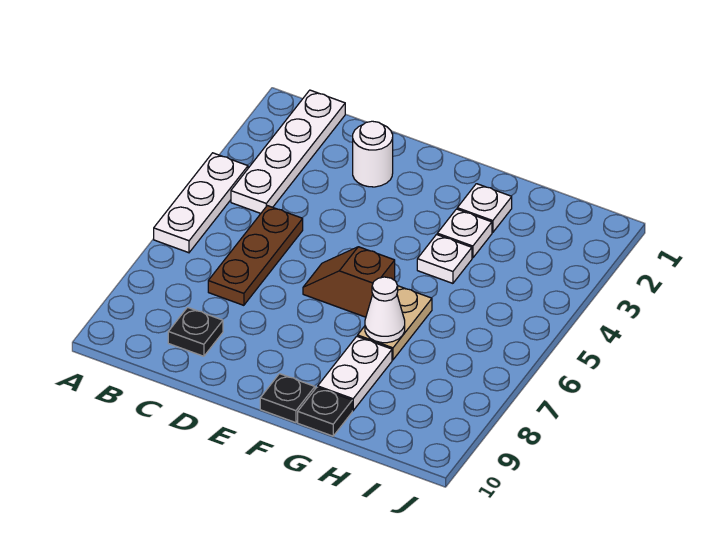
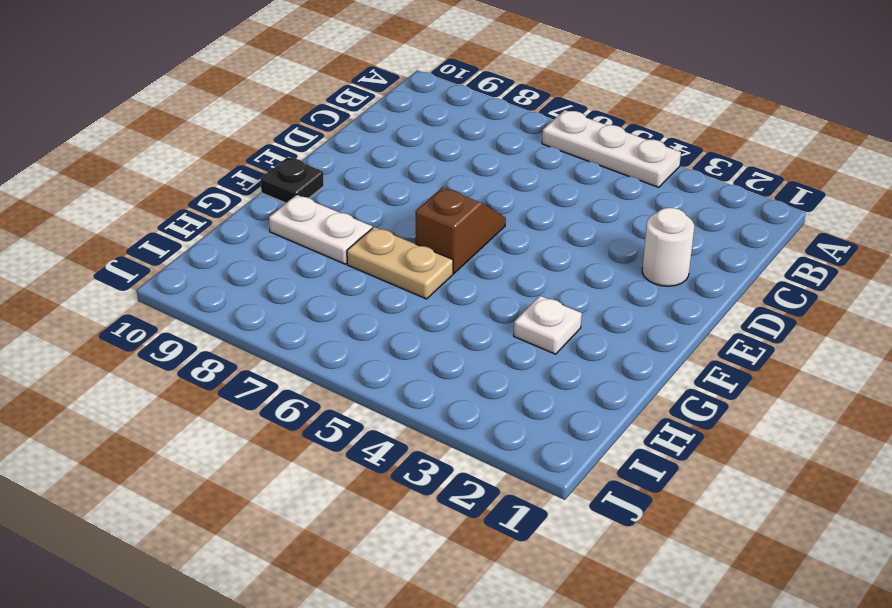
none -> white 1x4 plate [231,90,345,213]
none -> brown 1x3 plate [208,206,303,305]
none -> black 1x1 plate [168,307,223,356]

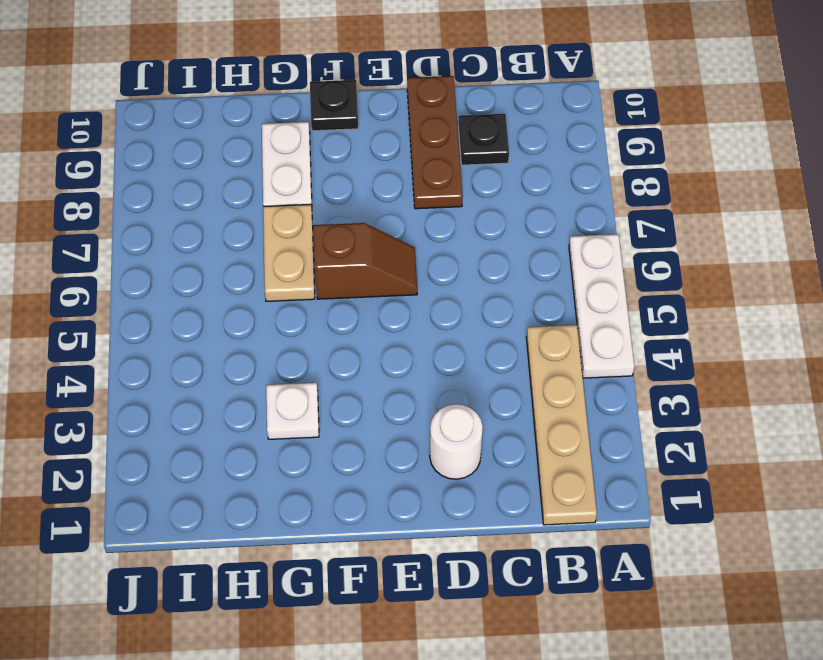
tan 1x4 plate [526,325,597,525] -> white 1x4 plate [231,90,345,213]
brown 1x3 plate [407,76,463,209] -> brown 1x3 plate moved to [208,206,303,305]
none -> white 1x1 plate [457,184,512,233]
none -> white 1x1 plate [417,235,472,283]
none -> black 1x1 plate [298,387,352,436]

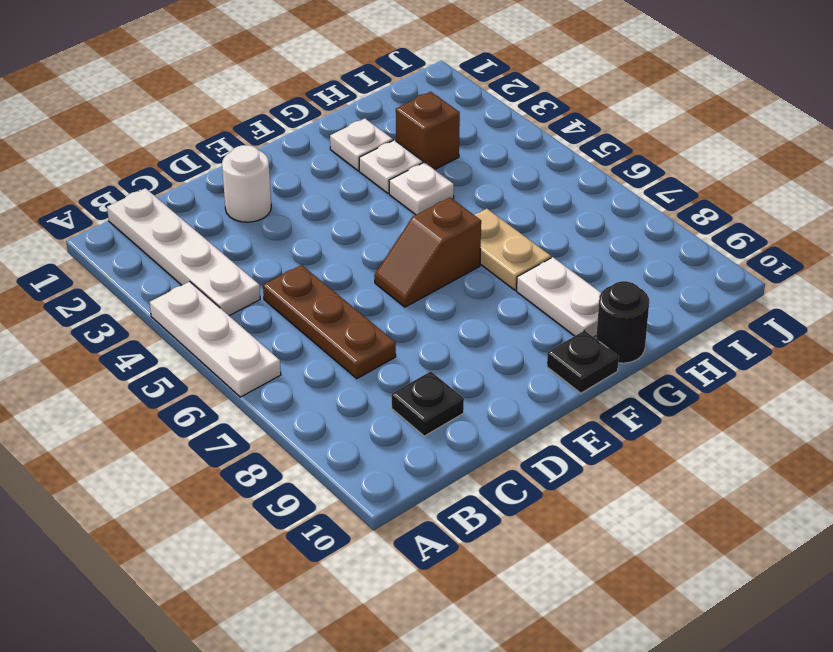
black 1x1 round brick [596,281,649,363] -> black 1x1 plate [298,387,352,436]
brown 1x1 brick [396,92,460,170] -> none
none -> white 1x1 cone [365,277,405,343]

